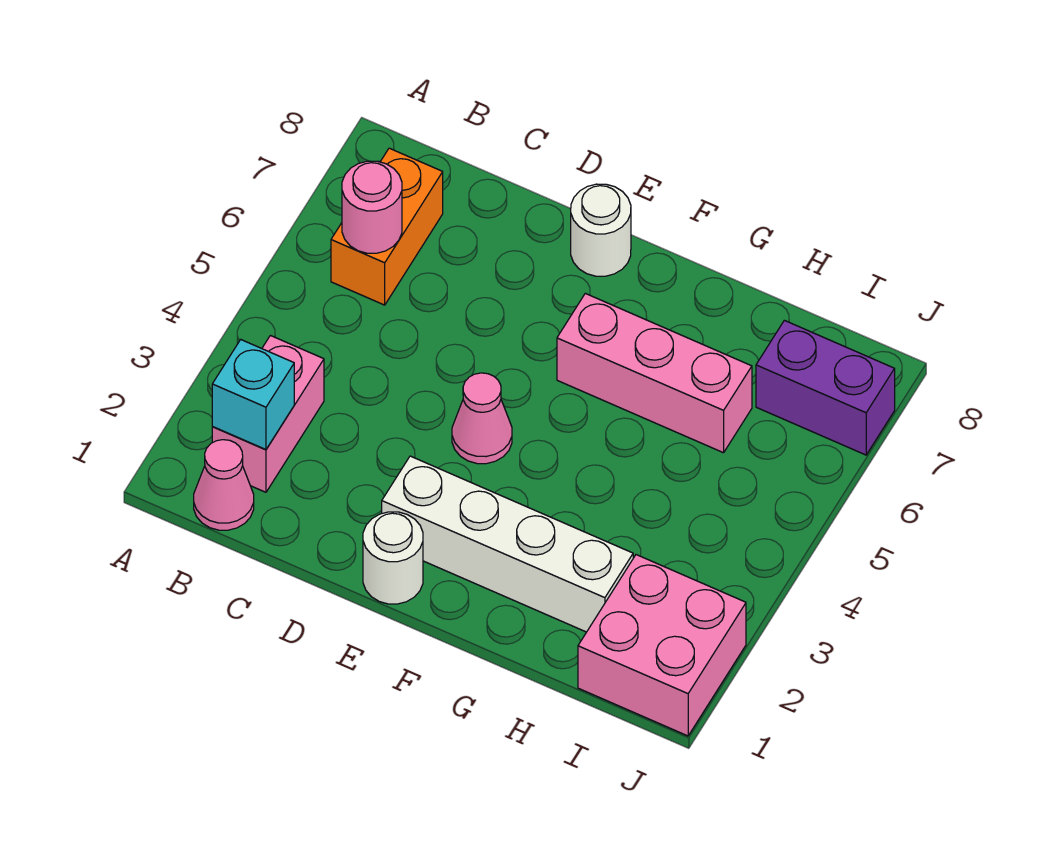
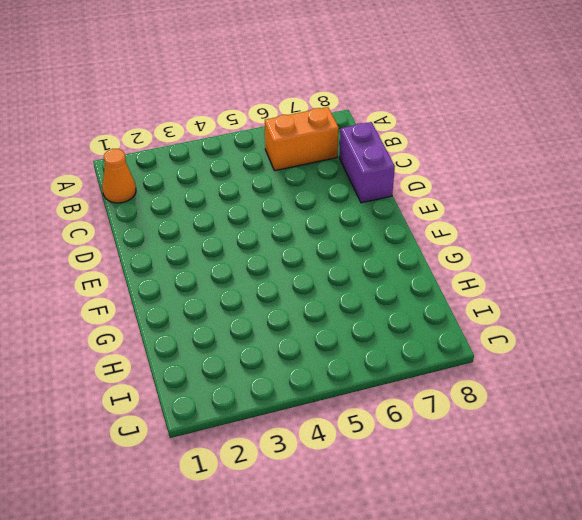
orange 1x1 cone [102,149,136,203] -> pink 1x1 cone [194,440,254,530]
purple 1x2 brick [339,122,395,203] -> purple 1x2 brick moved to [756,320,895,455]
none -> pink 1x2 brick [212,336,324,492]
none -> white 1x1 round brick [363,512,423,604]
none -> white 1x4 brick [382,456,633,632]

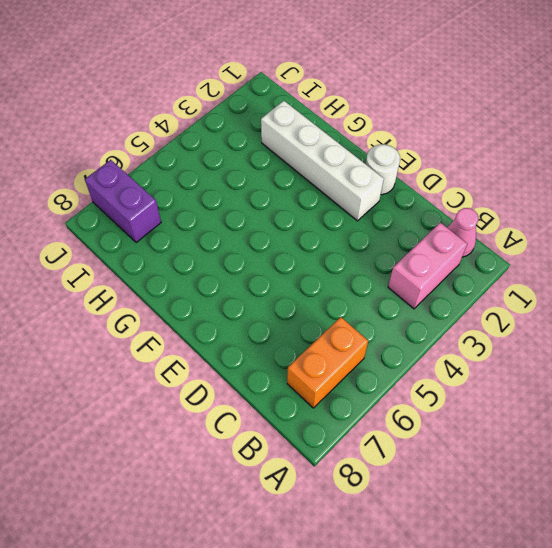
none -> pink 1x1 cone [452,373,512,464]
none -> white 1x1 round brick [571,184,631,276]
none -> pink 1x3 brick [557,293,752,453]

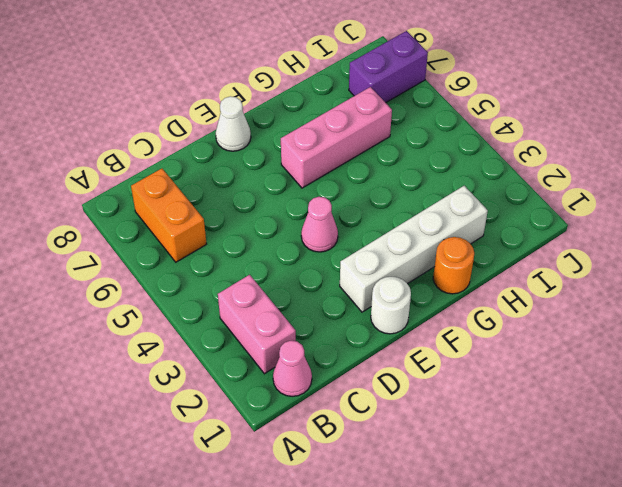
white 1x1 cone [216,96,251,151] -> white 1x1 round brick [571,184,631,276]
orange 1x1 round brick [433,237,474,294] -> none
none -> pink 2x2 brick [578,555,746,736]
none -> cyan 1x1 brick [212,340,294,449]
none -> pink 1x1 round brick [342,161,402,253]

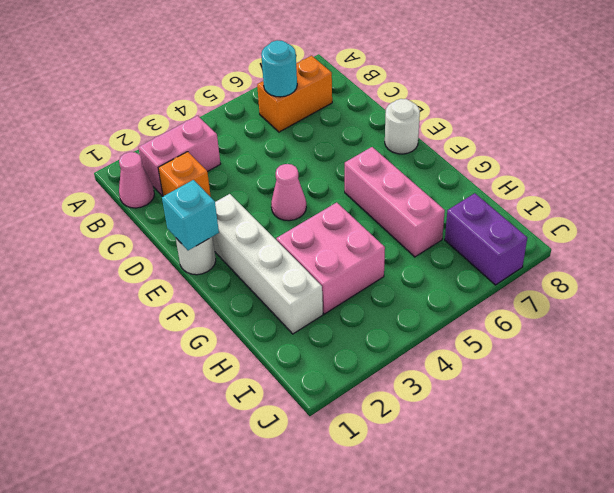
cyan 1x1 round brick [261,40,297,97] -> pink 1x1 round brick [342,161,402,253]
orange 1x1 brick [158,152,211,197] -> none
cyan 1x1 brick [162,180,219,250] -> cyan 1x1 brick moved to [212,340,294,449]
pink 2x2 brick [276,203,385,314] -> pink 2x2 brick moved to [578,555,746,736]

